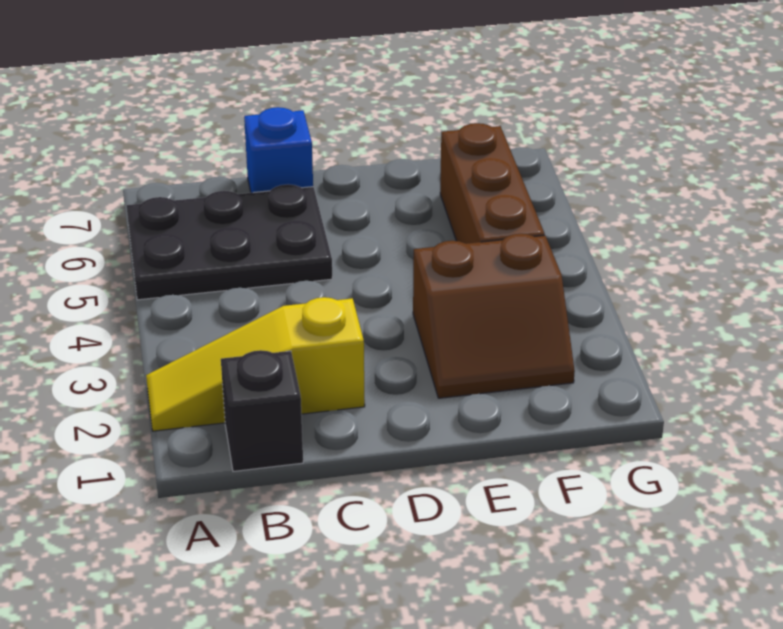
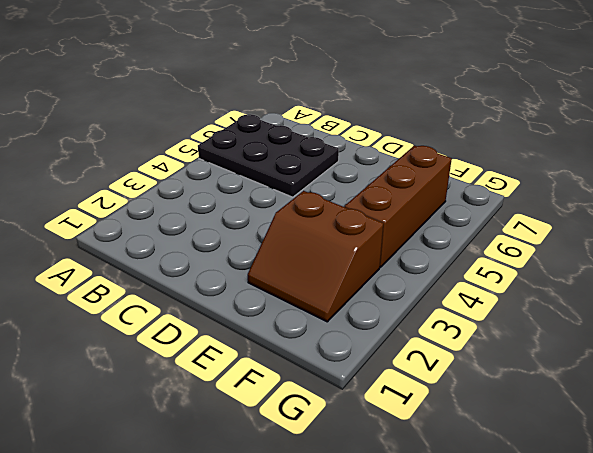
none -> yellow 1x3 slope [146,297,365,431]
none -> black 1x1 brick [221,350,303,471]

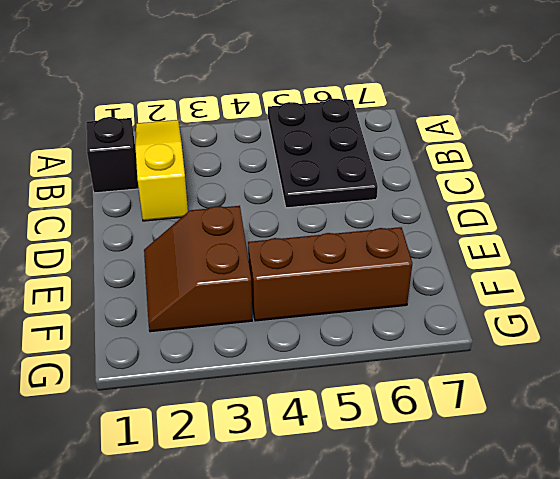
none -> blue 1x1 brick [244,107,313,193]

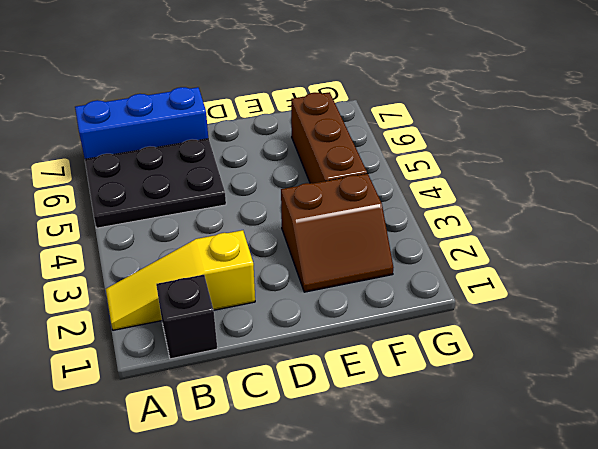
blue 1x3 brick [75,87,208,159] -> blue 1x1 brick [244,107,313,193]

